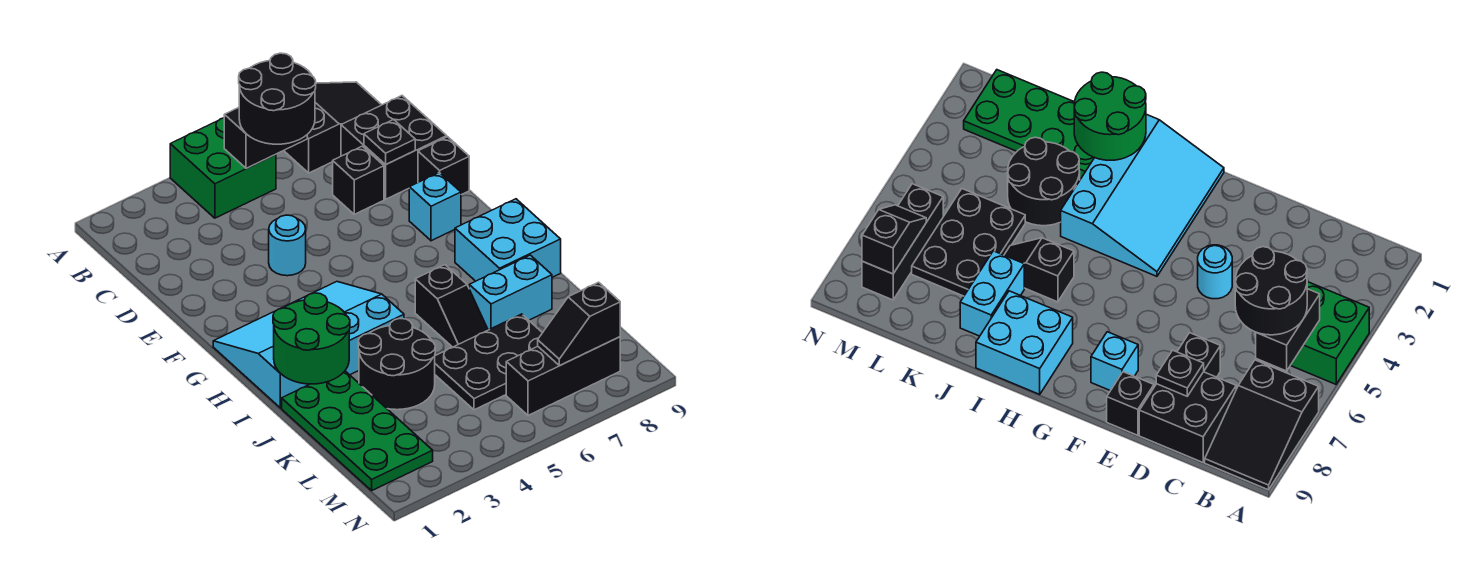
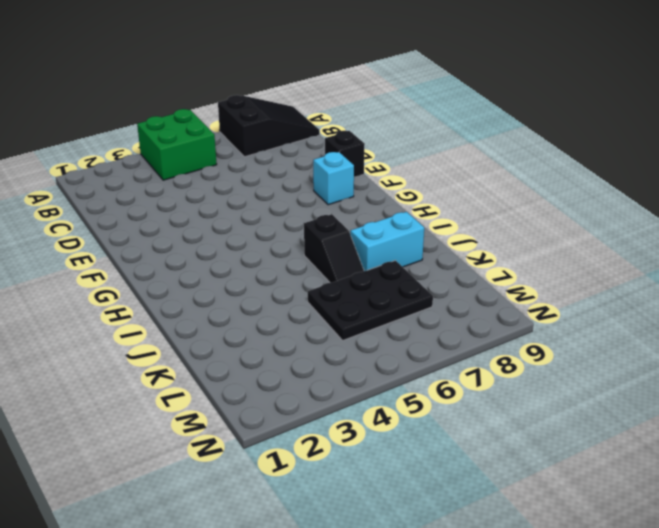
none -> black 2x2 brick [341,96,447,199]
none -> black 1x1 brick [333,146,384,214]
none -> cyan 1x1 round brick [269,215,306,276]

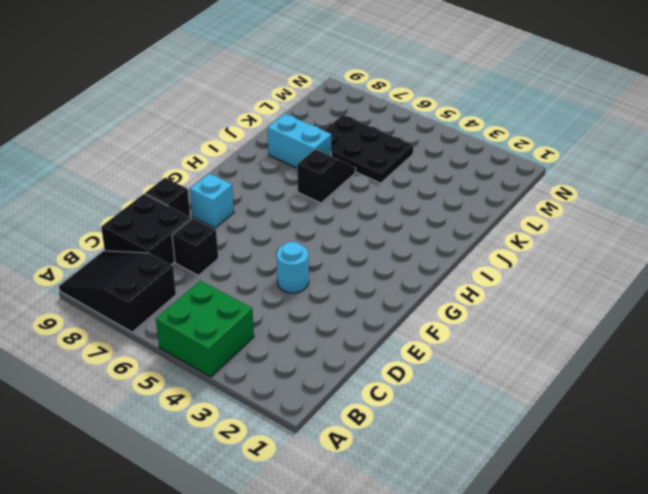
none -> cyan 3x4 slope [213,282,404,408]
none -> cyan 2x2 brick [455,199,561,281]
none -> green 2x4 plate [282,371,433,490]

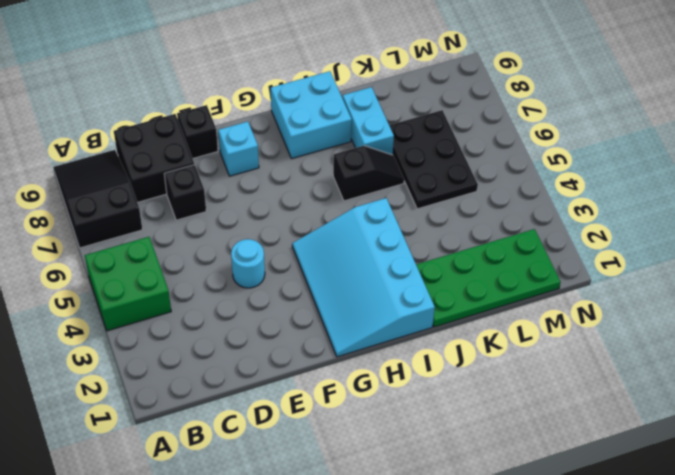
none -> black 2x2 round brick [358,319,435,410]
none -> black 1x3 brick [506,337,620,415]
none -> black 1x2 brick [224,108,307,169]

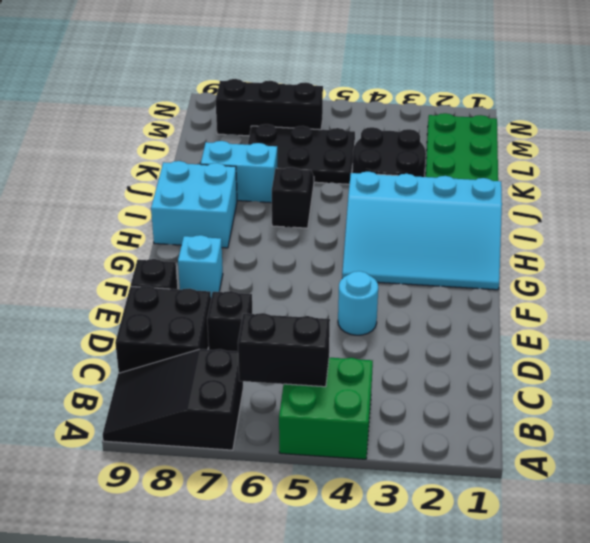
none -> black 1x1 plate [364,119,415,165]
none -> green 2x2 round brick [273,293,350,384]
none -> black 1x2 slope [538,282,620,365]

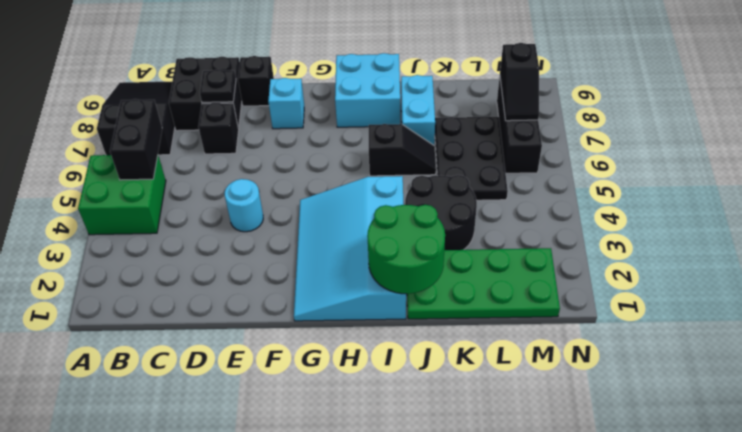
none -> black 2x2 round brick [239,53,316,144]

